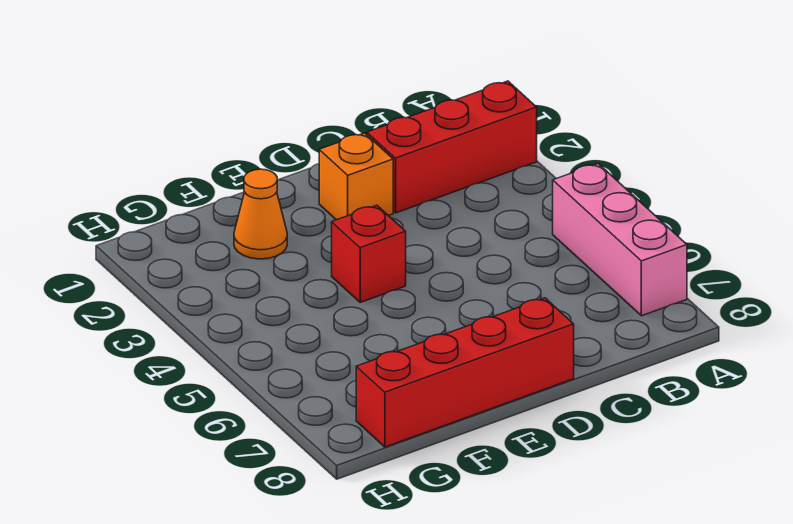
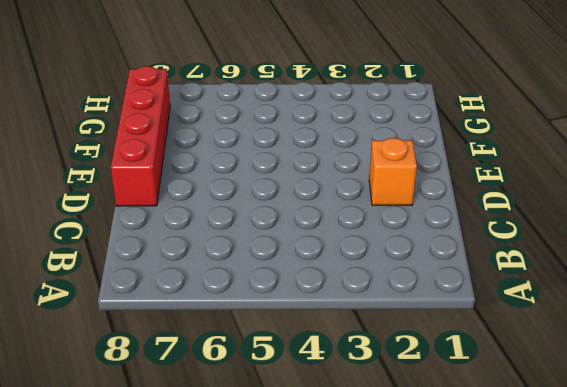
none -> red 1x3 brick [367,81,537,213]
none -> pink 1x3 brick [553,164,687,316]

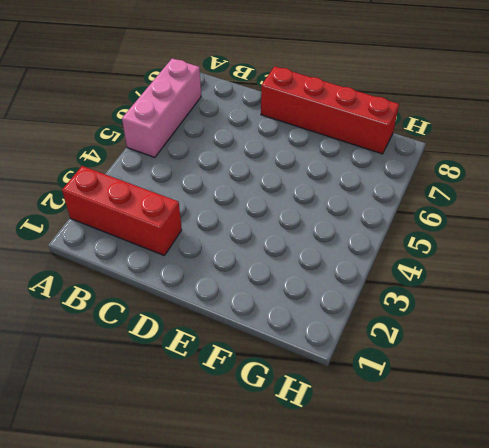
none -> orange 1x1 brick [319,133,393,220]
none -> red 1x1 brick [332,205,406,302]

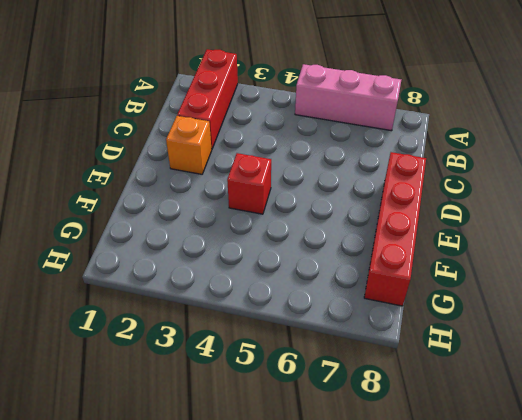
none -> orange 1x1 cone [234,169,287,259]

